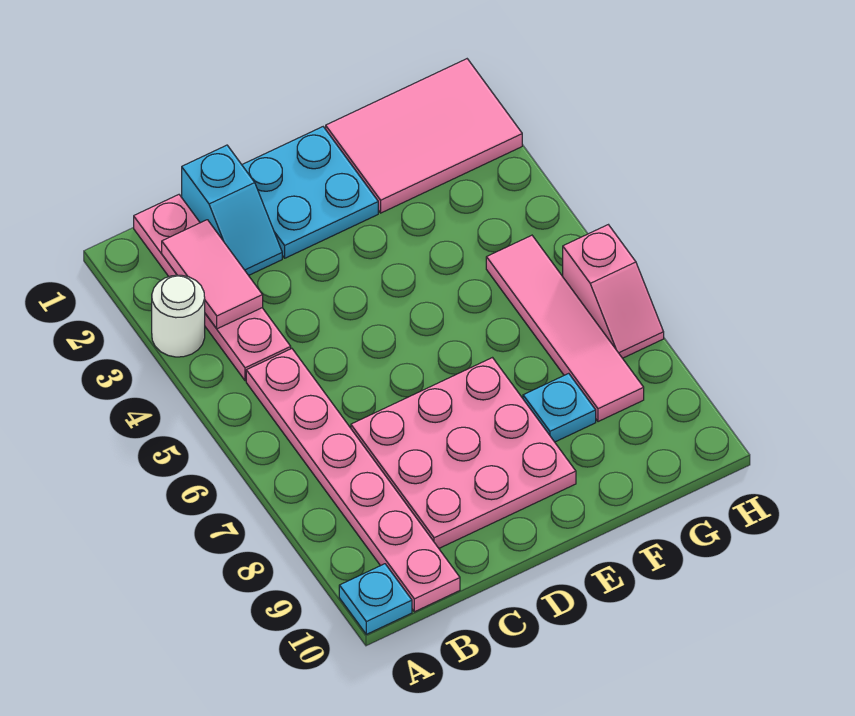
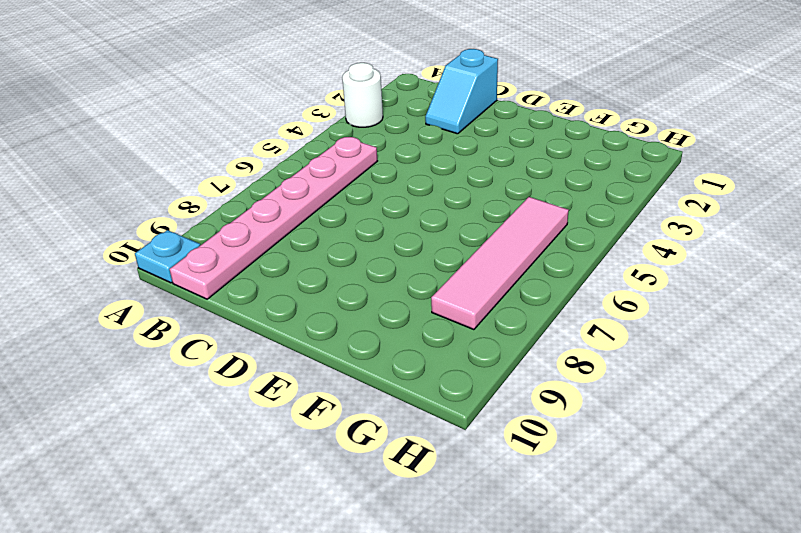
none -> pink 1x4 plate [134,195,291,381]
none -> pink 3x3 plate [351,358,576,548]
none -> cyan 2x2 plate [242,127,378,258]

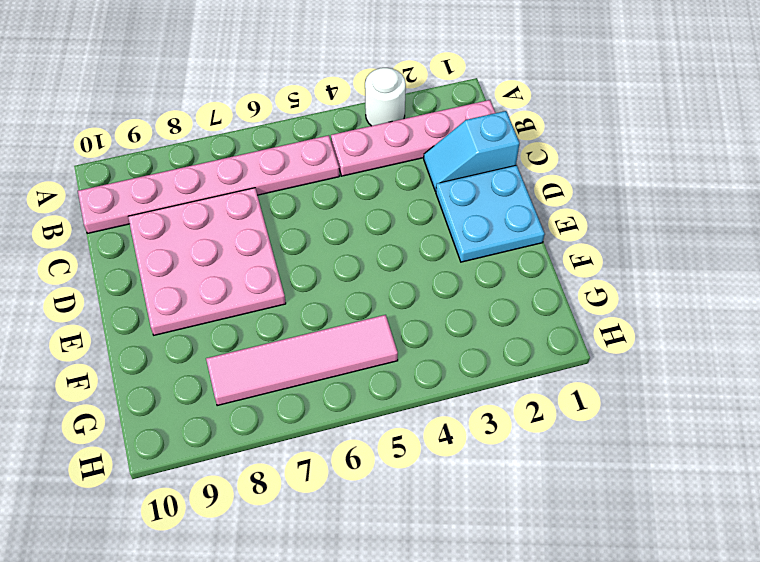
none -> cyan 1x1 plate [339,564,412,634]
none -> pink 2x3 tile [326,59,522,213]
none -> cyan 1x1 plate [523,373,596,442]

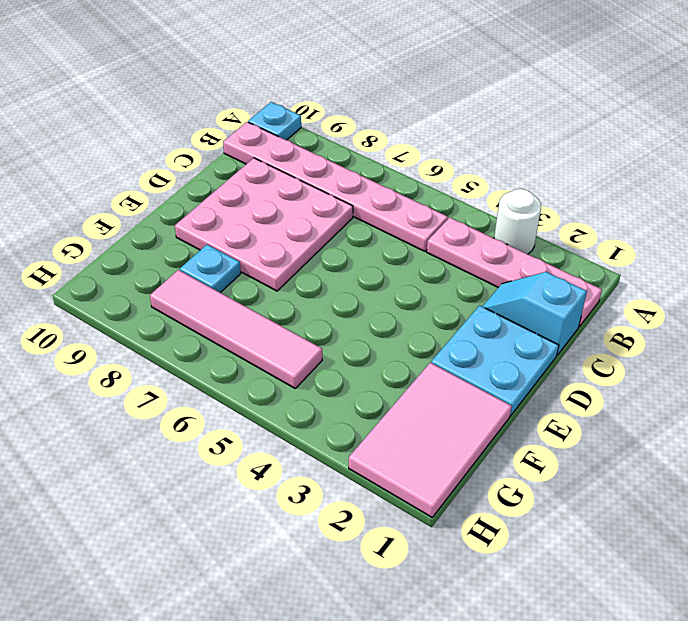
none -> pink 1x2 slope [563,225,664,358]
none -> pink 1x2 tile [162,220,263,329]

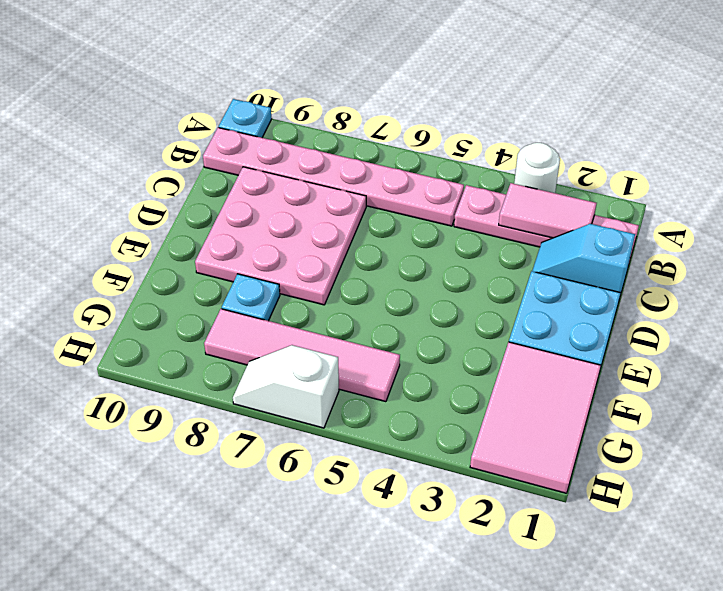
white 1x2 slope [233,345,339,428] -> pink 1x2 slope [563,225,664,358]

